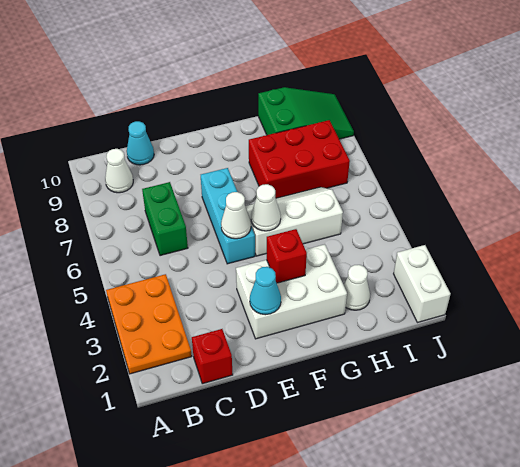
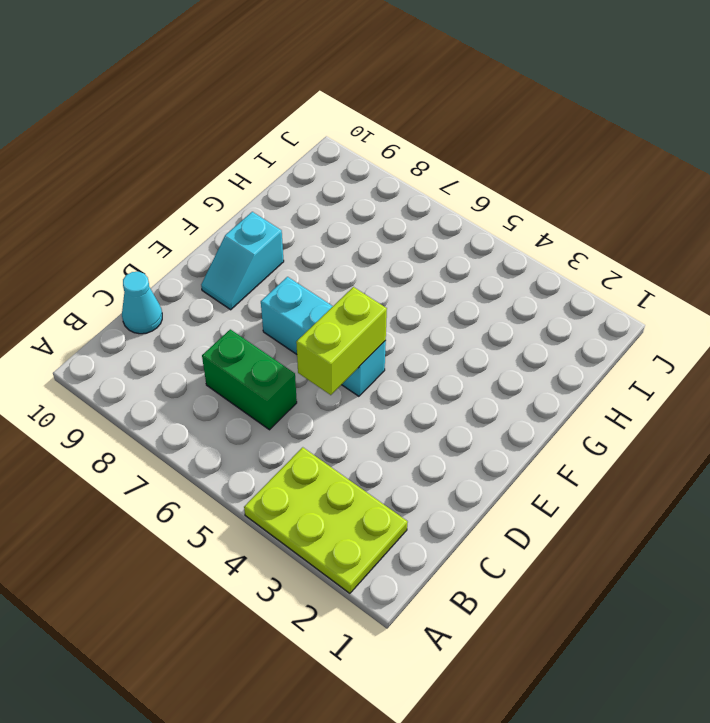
lime 2x3 plate [244,447,408,593] -> orange 2x3 plate [106,274,192,374]
lime 1x2 brick [296,287,387,395] -> white 1x1 cone [221,192,251,239]
cyan 1x2 slope [201,212,284,310] -> none
none -> white 1x1 cone [105,149,133,193]
none -> red 1x1 brick [192,329,233,384]
none -> white 2x3 brick [236,244,347,339]

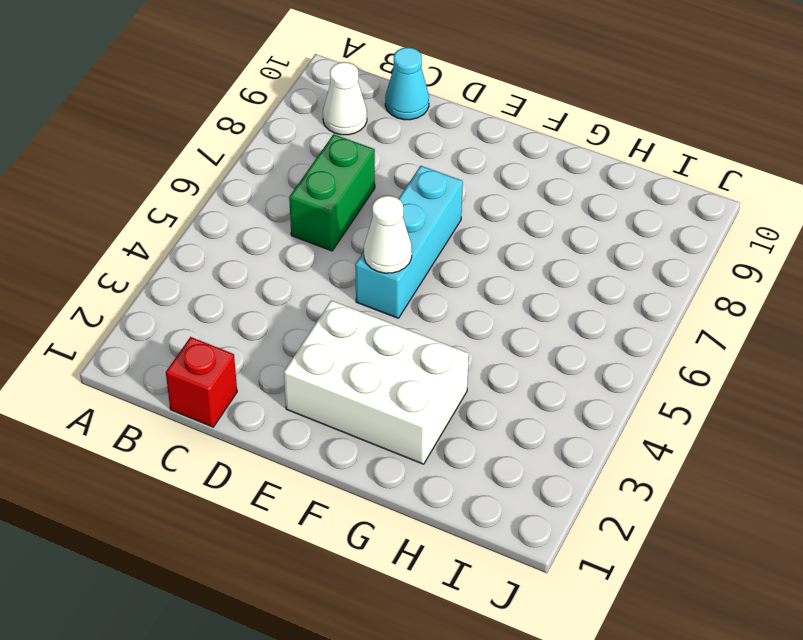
none -> orange 2x3 plate [106,274,192,374]
none -> white 2x3 slope [246,187,343,256]
none -> red 2x3 brick [249,120,350,198]

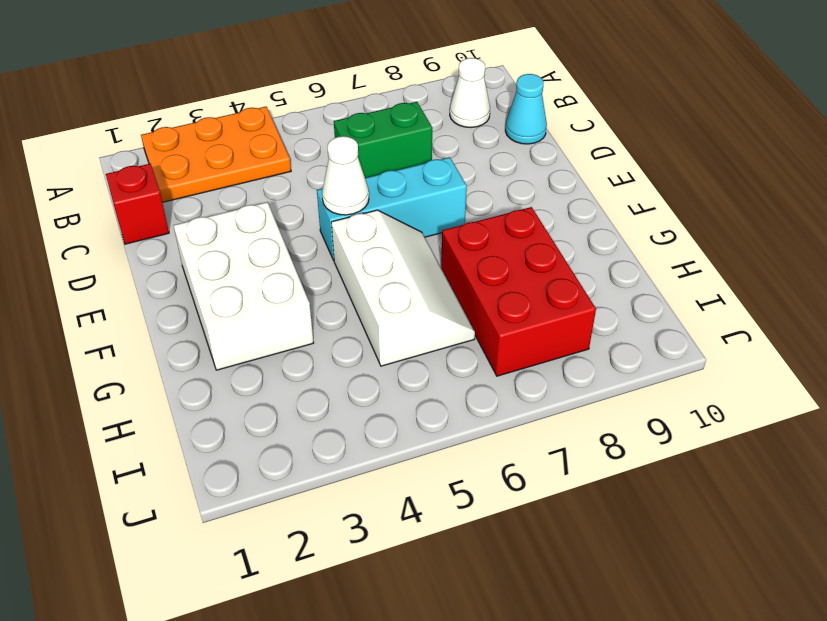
none -> white 1x1 cone [344,265,370,310]
none -> green 2x3 slope [258,87,354,139]
none -> white 1x2 brick [394,245,450,323]

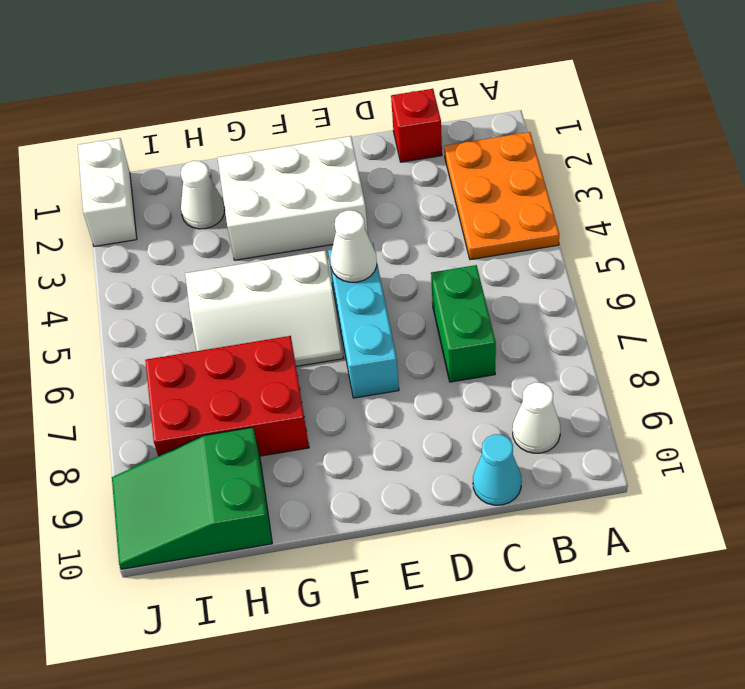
none -> cyan 1x1 cone [250,267,281,315]
none -> red 1x1 brick [267,229,307,283]
none -> white 1x1 cone [251,184,281,231]

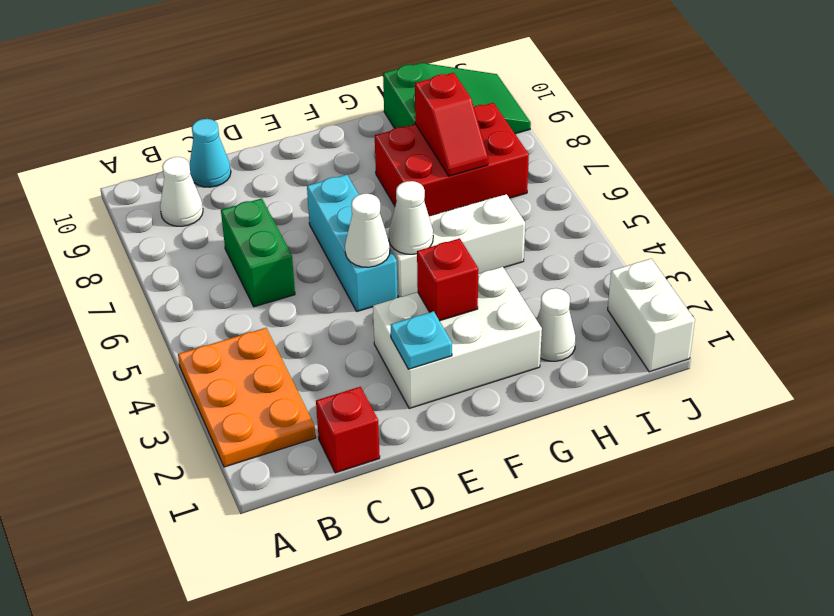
cyan 1x1 plate [391,311,452,369] -> cyan 1x1 cone [250,267,281,315]
red 1x2 slope [415,73,488,176] -> none

